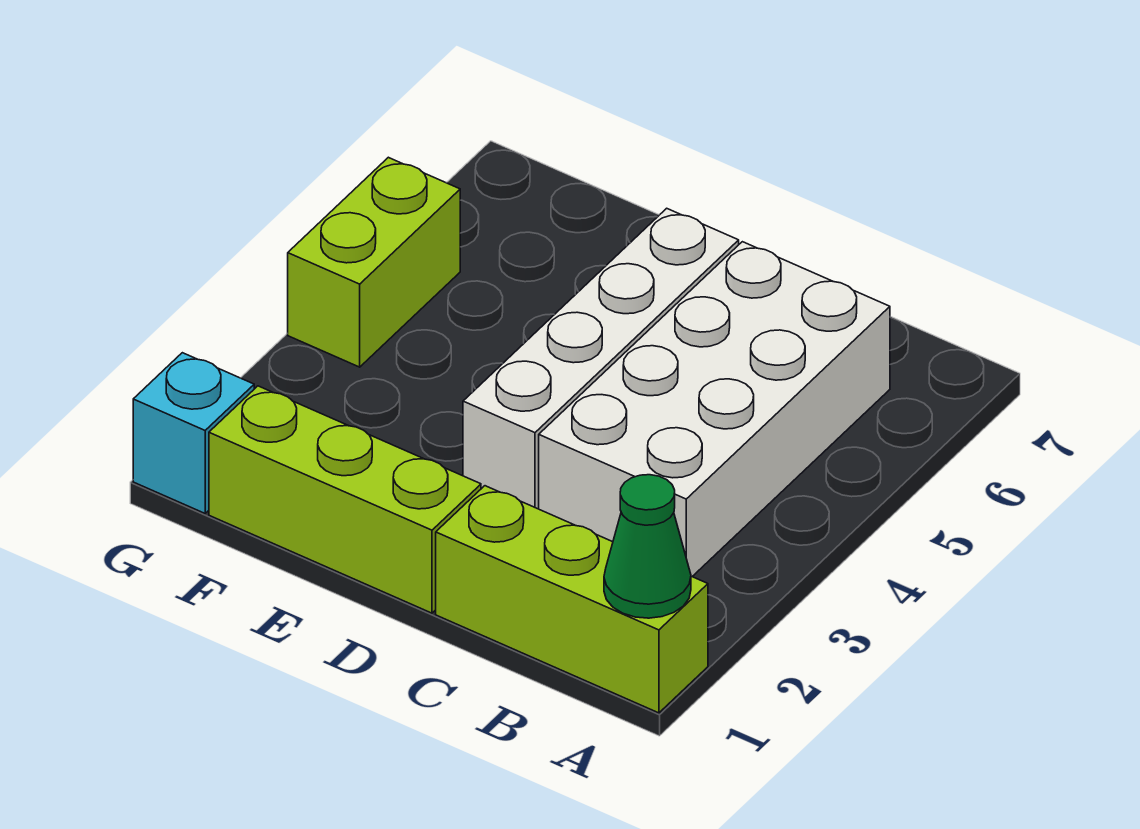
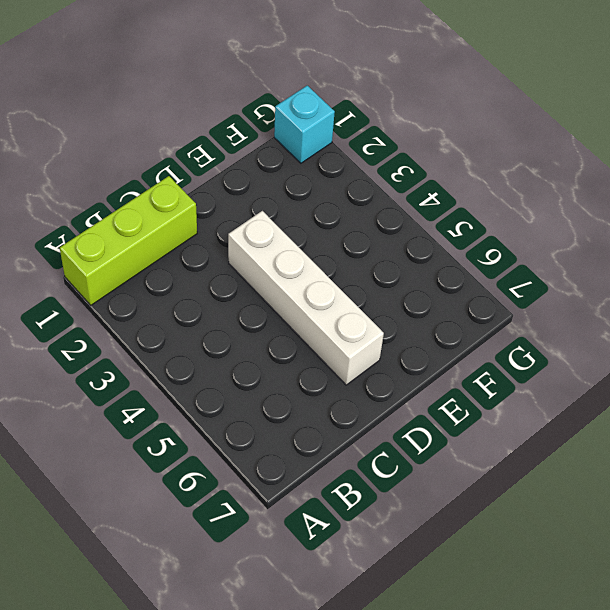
none -> white 2x4 brick [539,242,890,576]
none -> lime 1x3 brick [209,386,481,613]

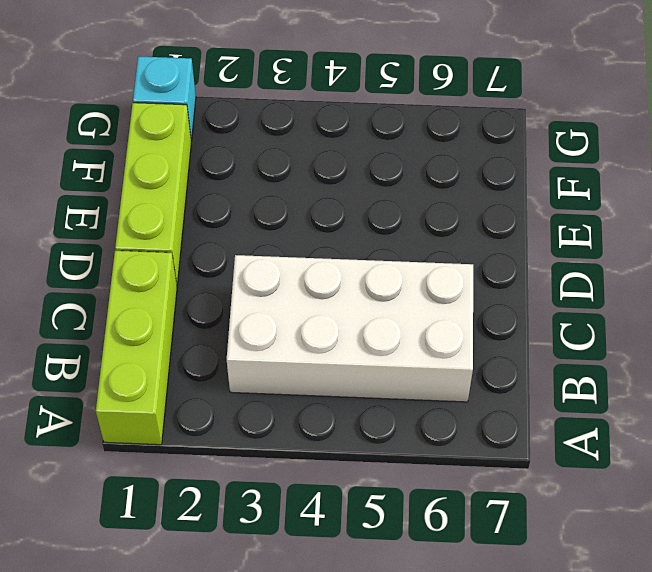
none -> white 1x4 brick [463,208,739,509]
none -> lime 1x2 brick [288,157,460,367]

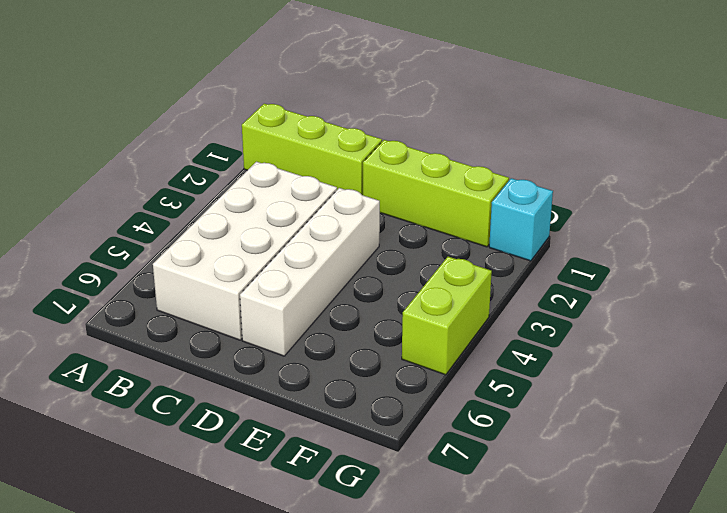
none -> green 1x1 cone [604,475,691,618]

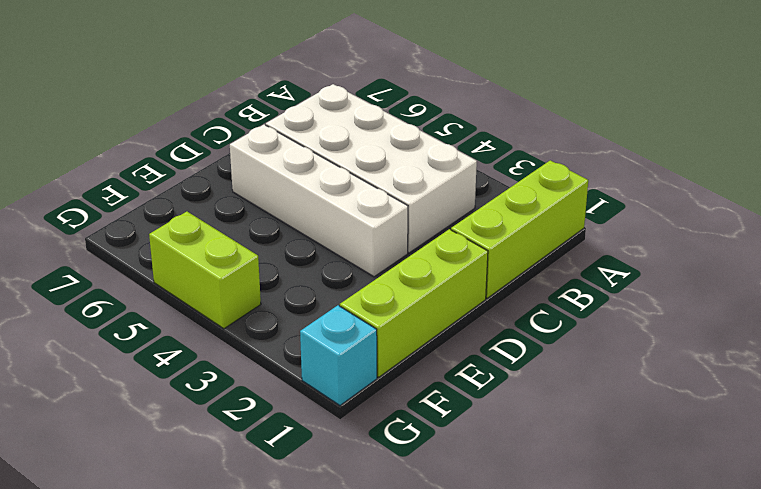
none -> green 1x1 cone [604,475,691,618]

